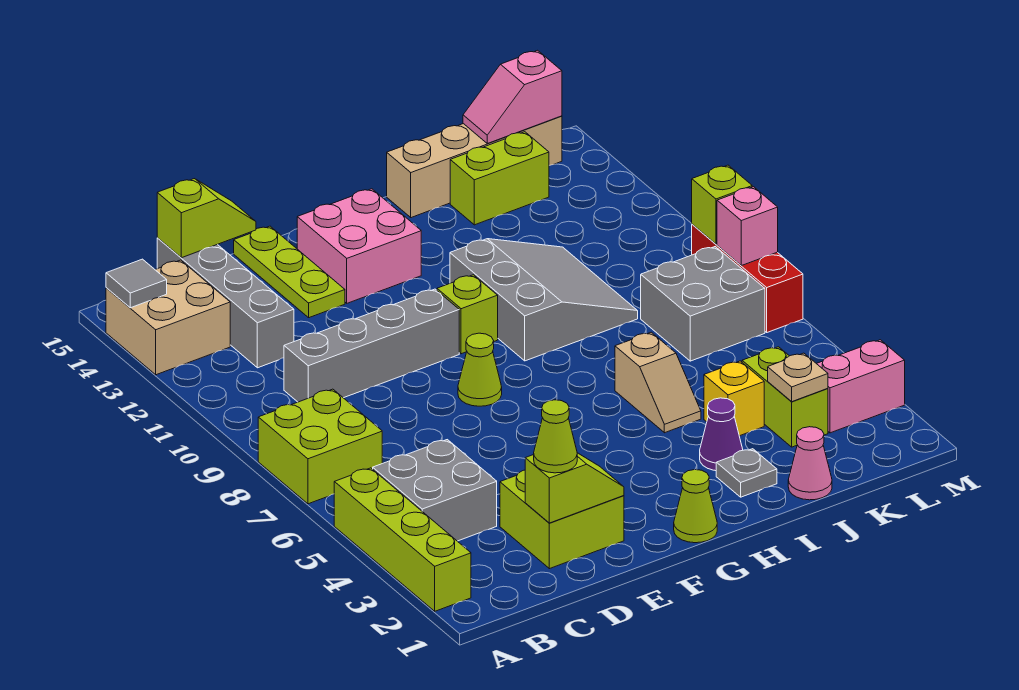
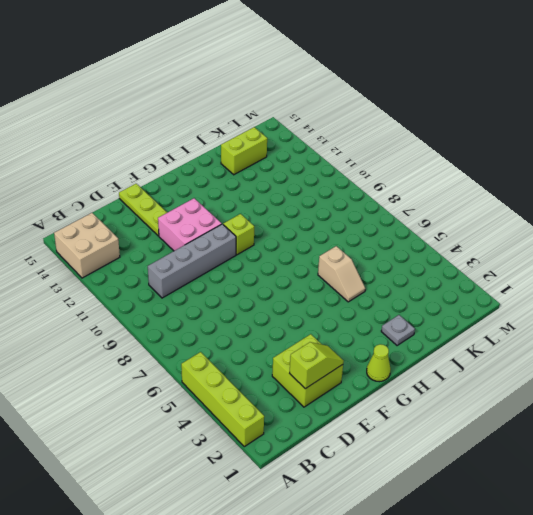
pink 2x2 brick [158,198,222,251] -> pink 2x2 brick moved to [297,189,421,303]
none -> lime 2x2 brick [258,389,382,504]
none -> grey 2x2 brick [373,440,497,541]
none -> grey 1x4 brick [157,238,294,368]
none -> lime 1x1 cone [458,333,502,406]

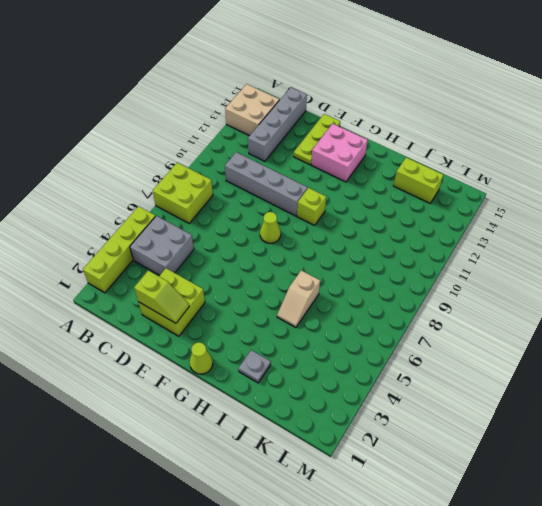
none -> grey 3x3 slope [450,239,638,361]
none -> purple 1x1 cone [700,398,743,471]
none -> tan 1x4 brick [387,116,562,218]
none -> pink 1x1 cone [788,427,832,500]

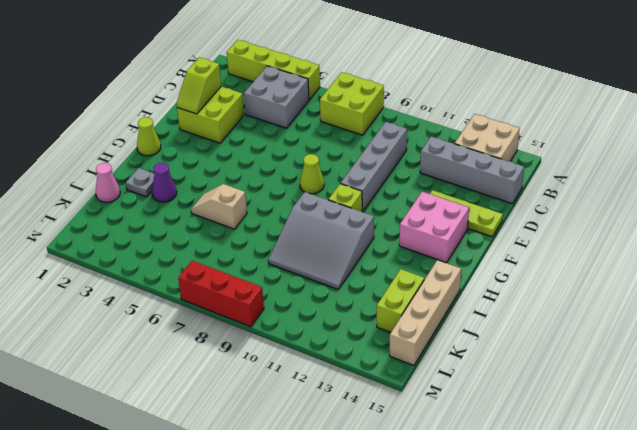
none -> yellow 1x1 brick [704,361,764,436]
none -> lime 1x2 brick [742,347,828,447]
none -> grey 2x2 brick [641,247,765,361]
none -> pink 1x2 brick [817,340,905,433]

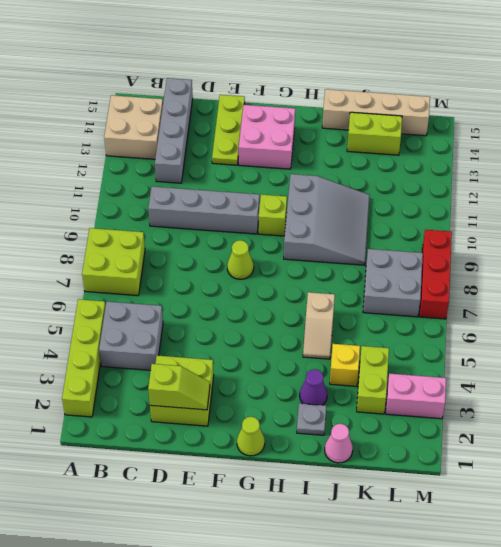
none -> grey 1x1 tile [106,259,167,308]
none -> lime 1x2 slope [157,179,256,258]
none -> tan 1x1 plate [768,353,828,402]
none -> pink 1x2 slope [463,50,562,143]

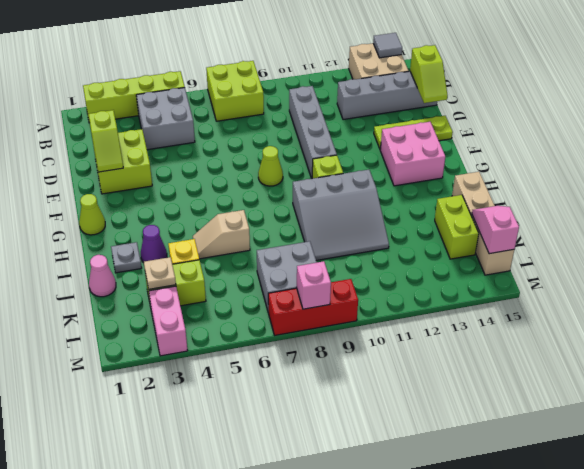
none -> lime 1x1 brick [692,165,752,244]
none -> lime 1x1 cone [534,400,577,473]

